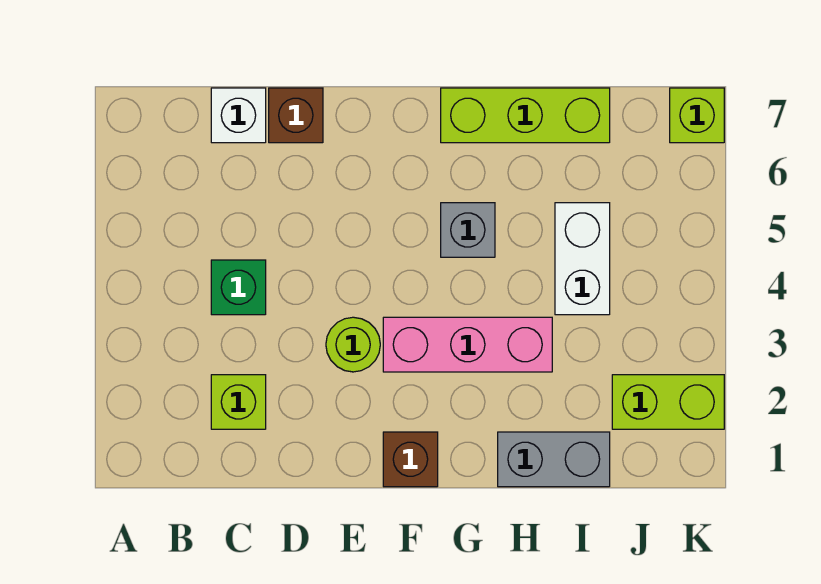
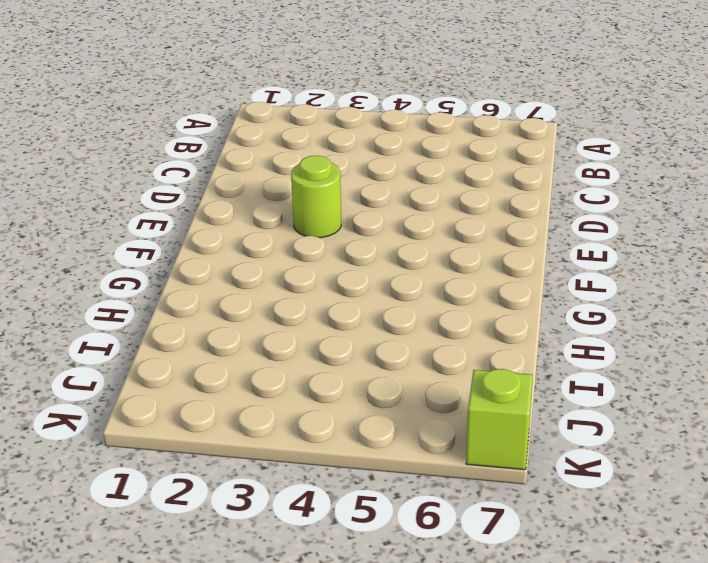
none -> lime 1x1 brick [211,375,266,429]
none -> green 1x1 brick [211,260,266,315]
none -> white 1x1 brick [211,88,266,143]

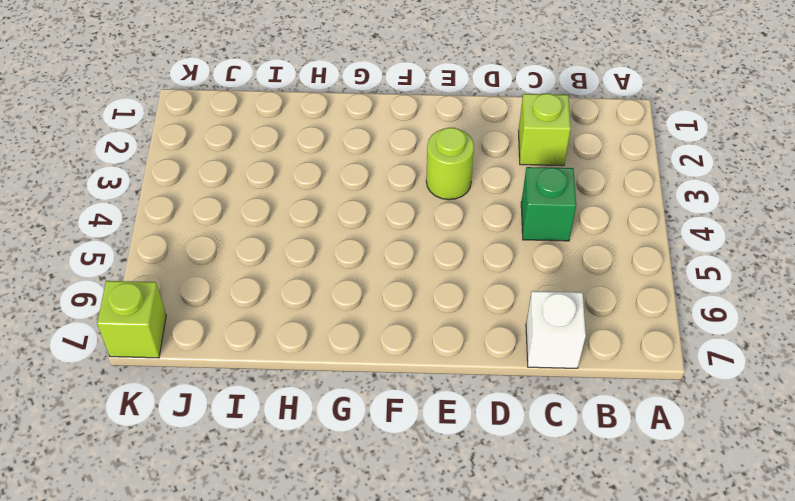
none -> brown 1x1 brick [269,88,323,143]
none -> brown 1x1 brick [383,432,438,487]
none -> pink 1x3 brick [383,317,552,372]

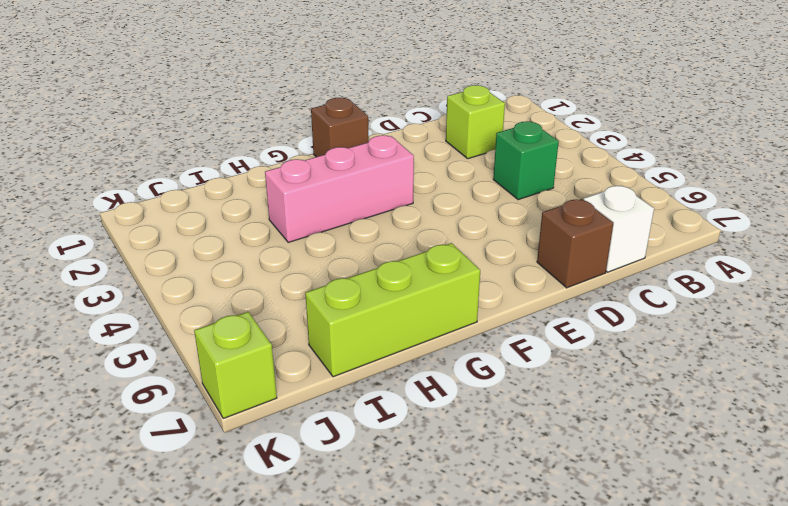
none -> lime 1x1 round brick [326,317,380,372]
none -> grey 1x1 brick [441,203,495,257]
none -> grey 1x2 brick [498,432,610,487]

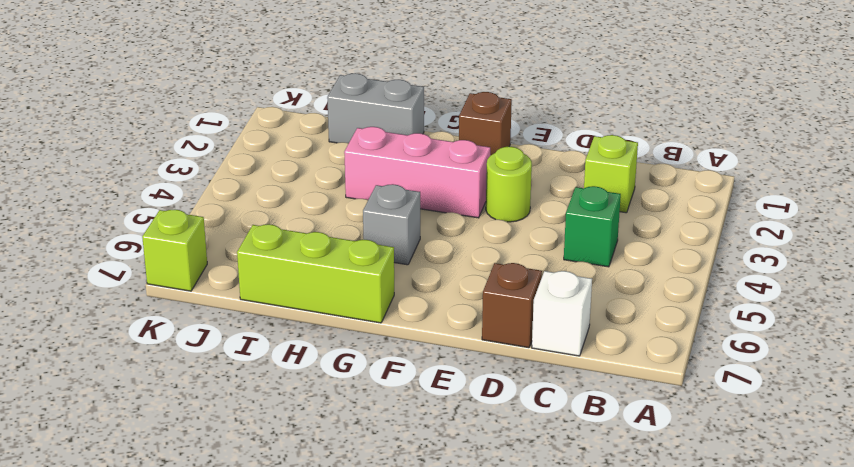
none -> white 1x2 brick [555,203,610,315]
none -> lime 1x2 brick [612,375,724,429]

